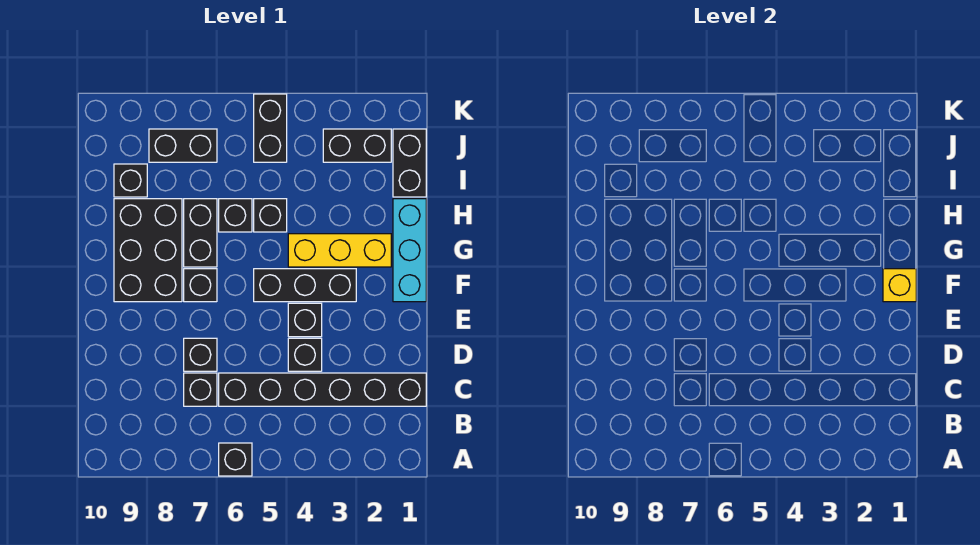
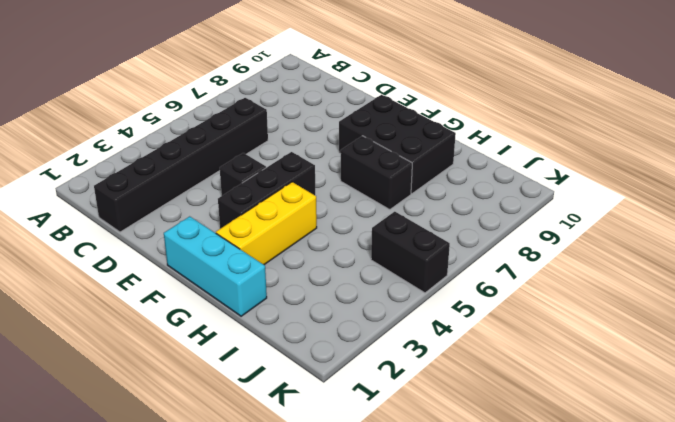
none -> black 1x1 brick [219,443,252,476]
none -> black 1x1 brick [184,373,217,406]
none -> black 1x1 brick [288,338,322,371]

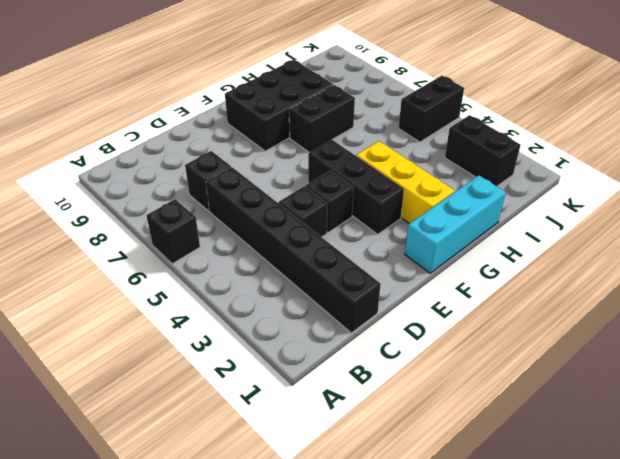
none -> black 1x1 brick [184,338,217,371]
none -> black 1x1 brick [184,269,217,302]
none -> black 1x1 brick [254,199,287,232]

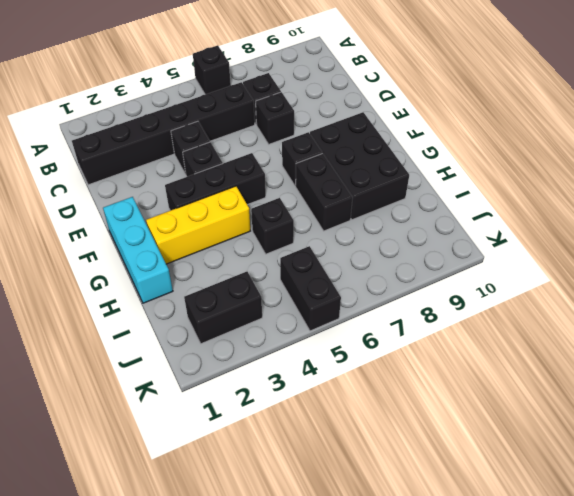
none -> black 1x1 brick [219,199,252,232]
none -> black 1x2 brick [393,129,426,197]
none -> black 1x1 brick [114,164,147,197]

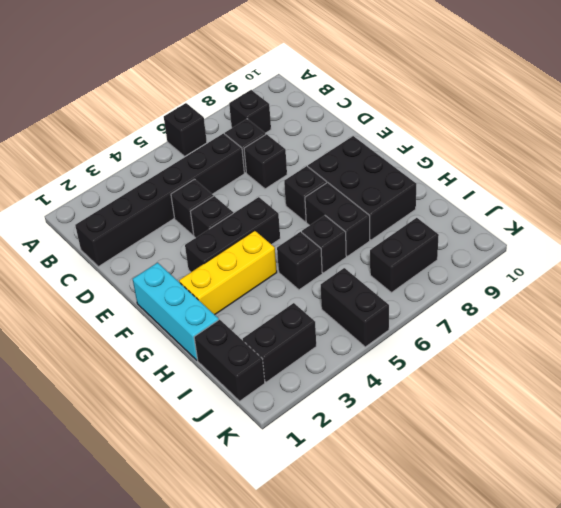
black 1x1 brick [229,90,271,133] -> black 1x1 brick moved to [114,164,147,197]
none -> yellow 1x1 brick [883,269,916,302]

